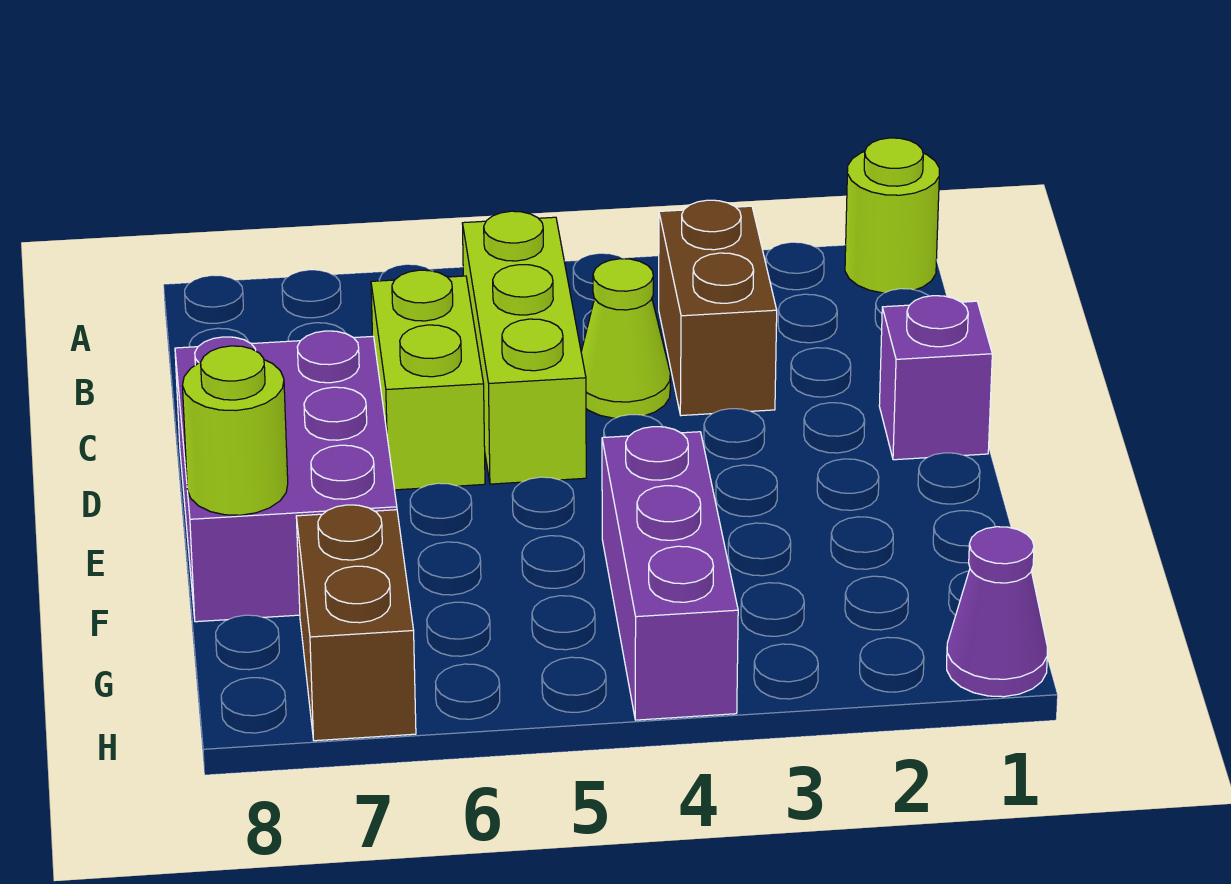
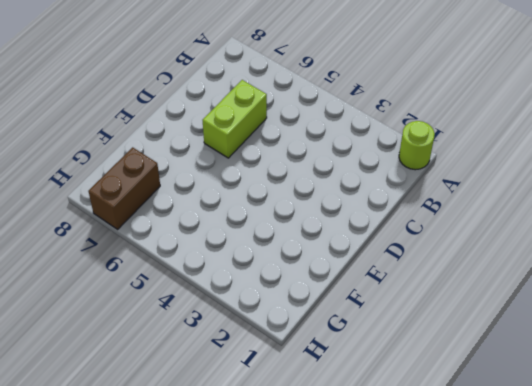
none -> brown 1x2 brick [659,200,777,416]
none -> lime 1x3 brick [462,211,586,484]

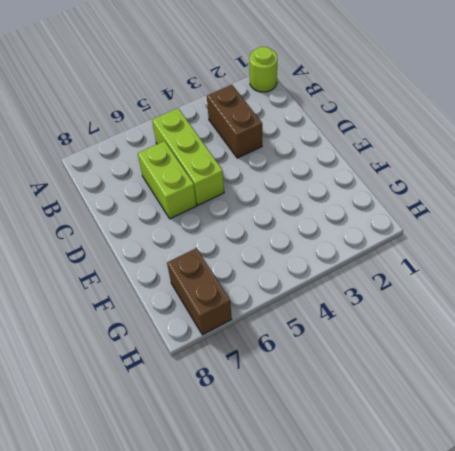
none -> lime 1x1 cone [581,259,670,418]
none -> purple 1x1 brick [879,296,992,460]

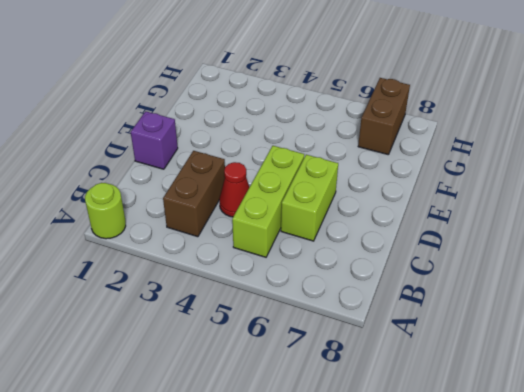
red 1x1 cone [219,162,249,217] -> lime 1x1 cone [581,259,670,418]
none -> purple 2x3 brick [175,331,397,622]
none -> purple 1x3 brick [602,427,738,720]

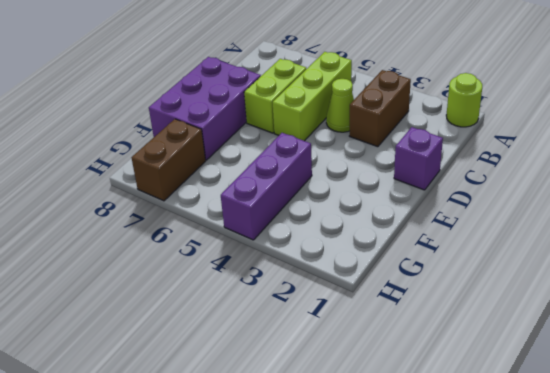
none -> purple 1x1 cone [947,527,1047,697]
none -> lime 1x1 round brick [183,346,288,515]

